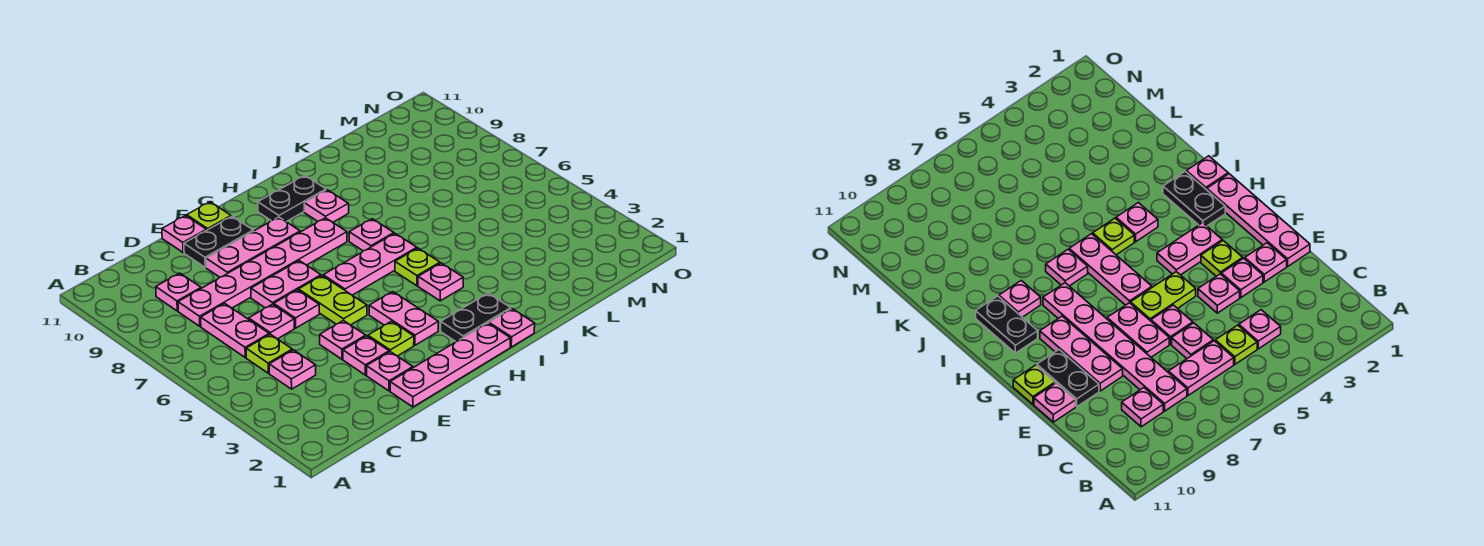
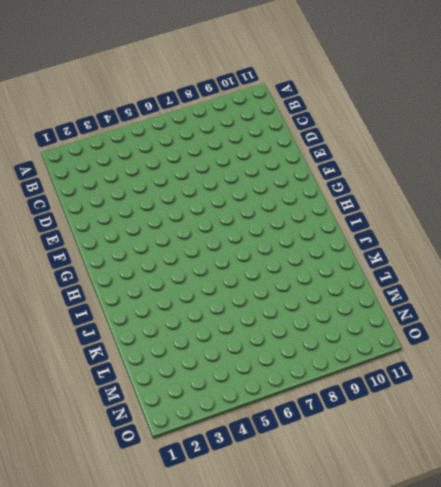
none -> pink 1x1 plate [269,350,316,389]
none -> lime 1x1 plate [246,334,292,373]
none -> pink 1x2 plate [201,303,269,357]

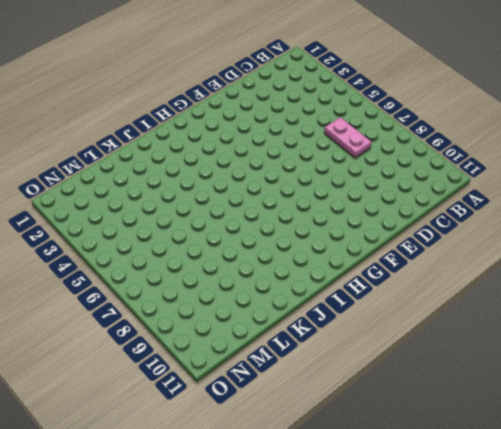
none -> pink 1x1 plate [269,350,316,389]
none -> lime 1x1 plate [246,334,292,373]
none -> pink 1x6 plate [178,218,347,326]

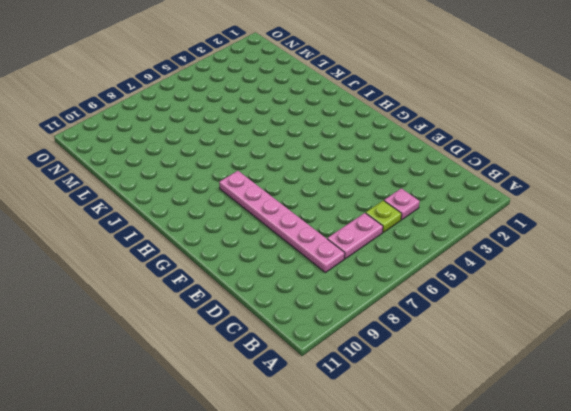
none -> pink 1x1 plate [156,273,201,311]
none -> pink 1x1 plate [249,304,294,339]
none -> pink 1x4 plate [390,323,510,407]

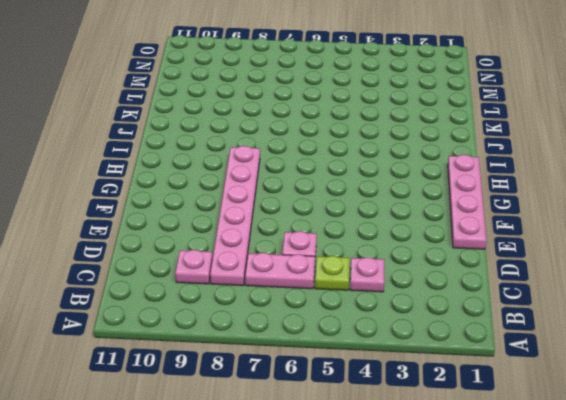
none -> pink 1x1 plate [367,352,413,391]
none -> pink 1x1 plate [343,336,389,375]
none -> pink 1x1 plate [320,320,366,359]

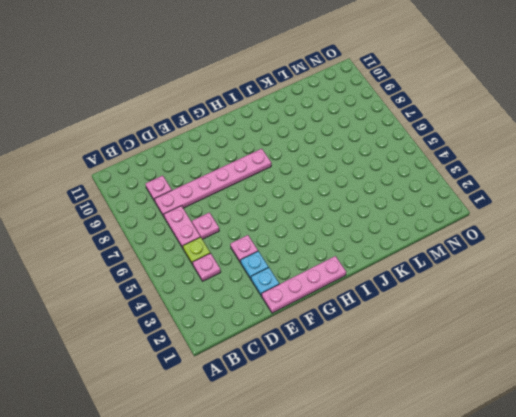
cyan 1x1 plate [251,267,279,296] -> pink 1x1 plate [367,352,413,391]
cyan 1x1 plate [241,251,268,279] -> pink 1x1 plate [343,336,389,375]
none -> pink 1x1 plate [274,290,319,328]
none -> pink 1x2 plate [251,261,321,308]
none -> pink 1x3 plate [206,217,300,277]

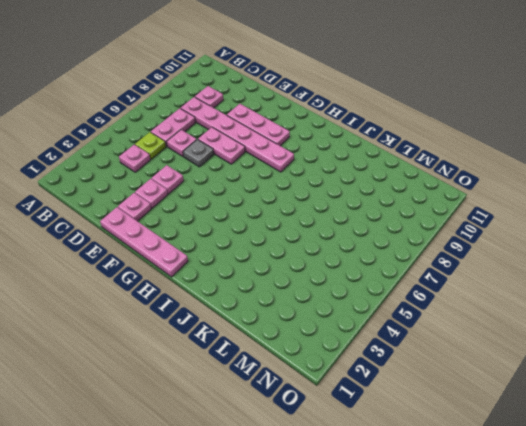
grey 1x1 plate [183,139,214,167] -> pink 1x1 plate [274,290,319,328]
none -> black 1x2 plate [184,216,253,267]
none -> pink 1x1 plate [162,216,206,253]
none -> lime 1x1 plate [368,321,414,356]

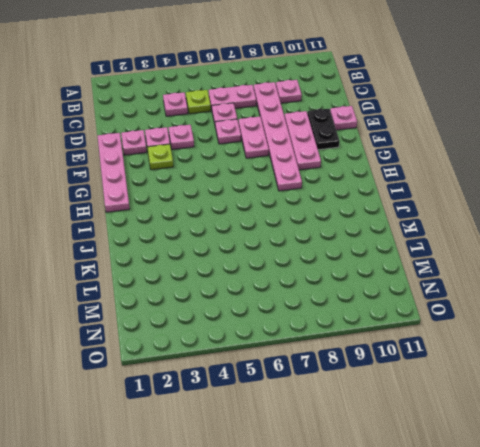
none -> lime 1x2 plate [299,276,367,325]
none -> lime 1x1 plate [187,202,231,230]
none -> pink 1x2 plate [369,292,438,345]

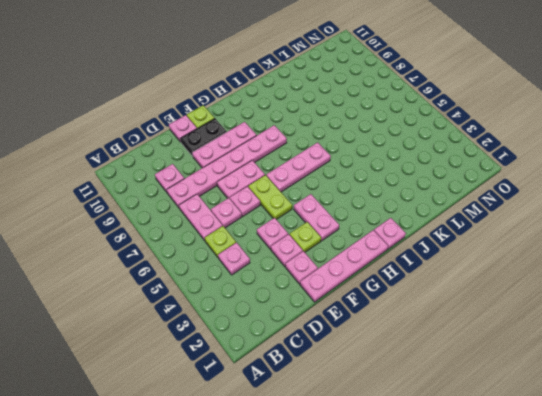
none -> black 1x2 plate [441,293,511,342]
none -> black 1x2 plate [258,176,326,222]
none -> pink 1x1 plate [418,263,463,301]

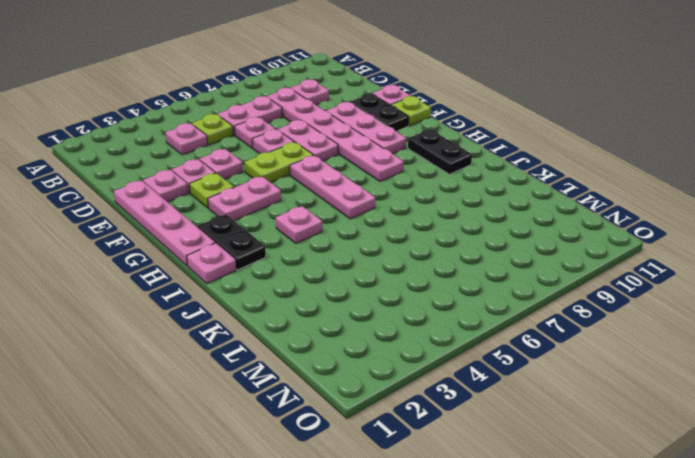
none -> lime 1x1 plate [395,248,440,286]
none -> pink 1x1 plate [349,219,394,251]
none -> pink 1x1 plate [304,190,349,222]

